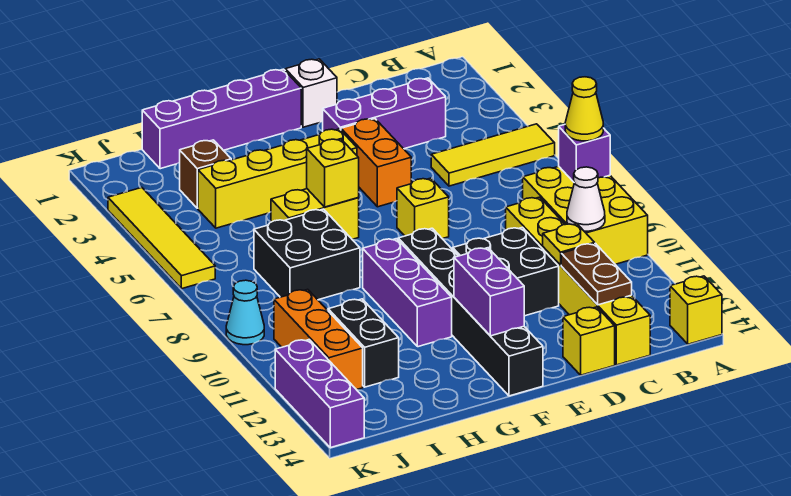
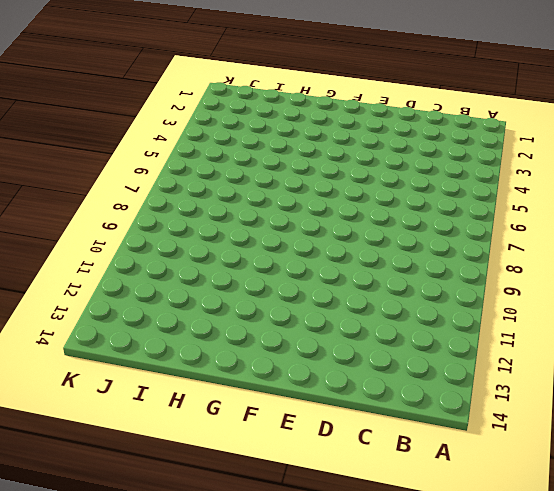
none -> yellow 1x3 tile [431,124,555,186]
none -> yellow 2x3 brick [523,166,648,264]
none -> yellow 1x1 brick [670,276,722,344]

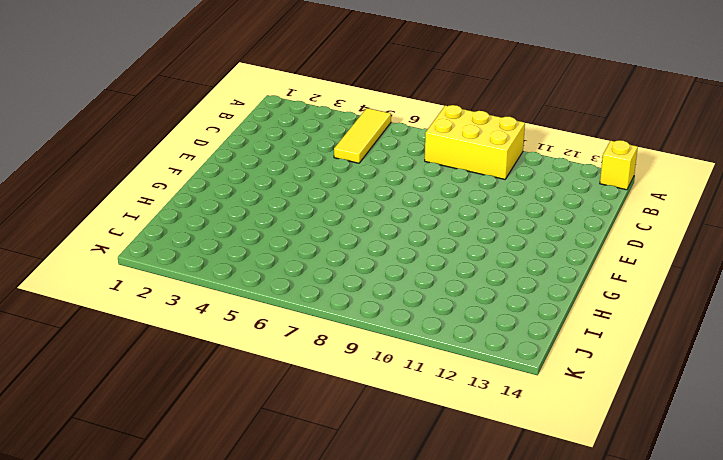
none -> purple 1x3 brick [323,78,446,149]
none -> yellow 1x6 brick [506,197,650,365]
none -> black 2x2 brick [453,227,559,316]

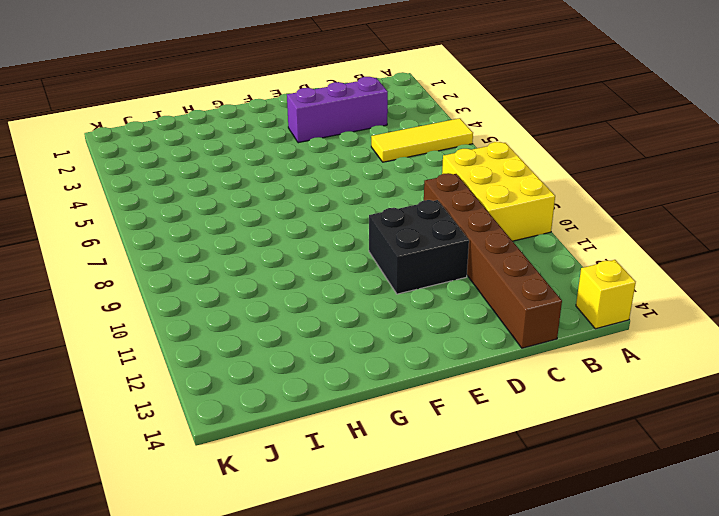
brown 1x6 brick [424,173,562,348] -> yellow 1x6 brick [506,197,650,365]
none -> yellow 1x1 brick [563,307,615,375]
none -> white 1x1 brick [285,59,337,127]
none -> orange 1x2 brick [341,119,411,207]

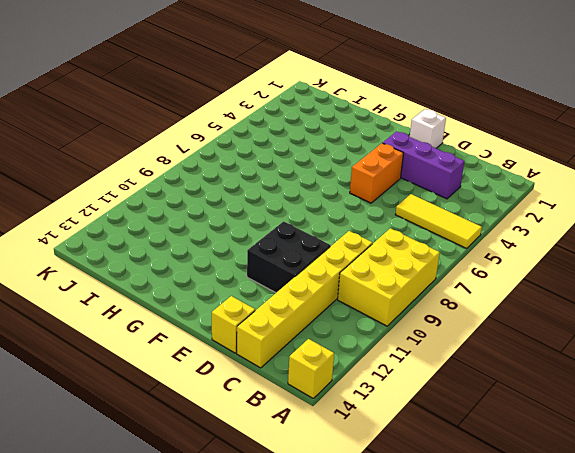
none -> yellow 1x1 brick [397,178,449,239]
none -> purple 1x4 brick [142,69,301,169]
none -> yellow 1x4 brick [198,129,357,228]

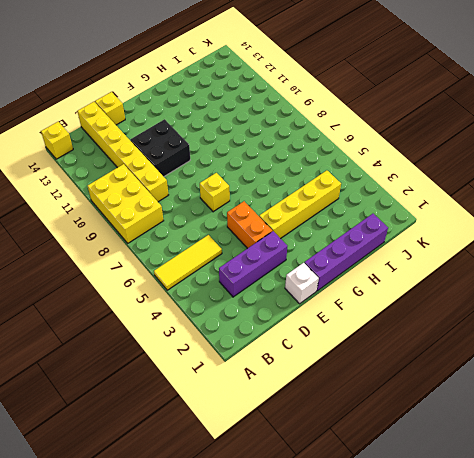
none -> black 1x6 brick [398,228,543,396]
none -> yellow 1x2 brick [271,189,359,239]
none -> purple 1x3 brick [363,239,452,347]

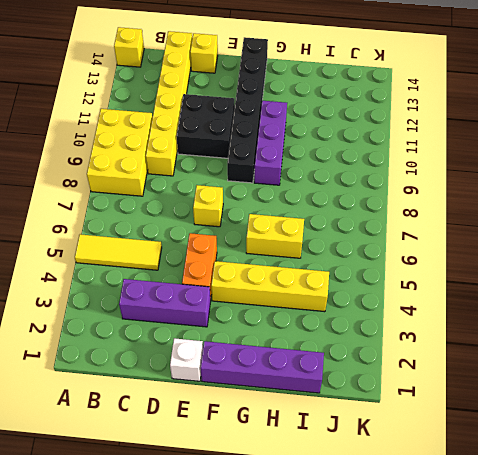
none -> black 2x2 brick [254,209,360,300]
none -> brown 1x1 brick [180,140,231,208]
none -> black 1x2 brick [328,299,399,387]

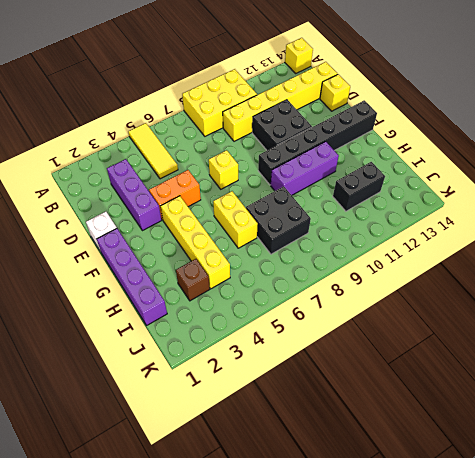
none -> orange 1x3 brick [274,289,363,390]
none -> yellow 1x4 tile [108,188,215,289]
none -> cyan 1x1 cone [226,280,264,345]

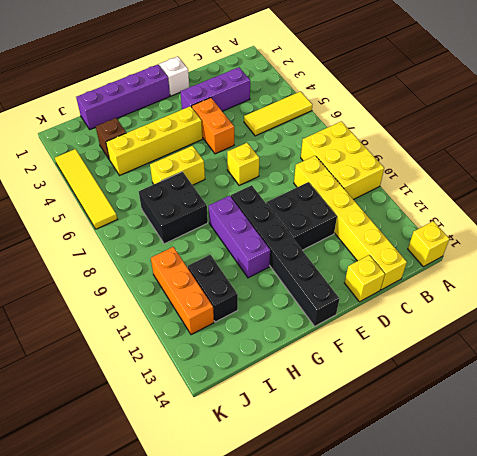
none -> cyan 1x1 cone [226,280,264,345]
none -> purple 1x3 brick [275,340,364,448]
none -> purple 1x1 brick [559,125,610,182]

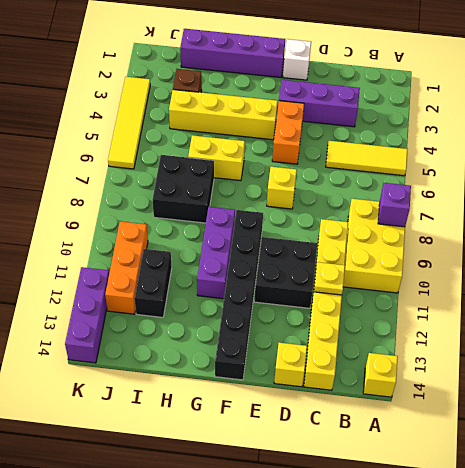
none -> cyan 1x1 cone [226,280,264,345]
none -> white 1x1 cone [567,167,605,231]
none -> brown 1x2 plate [561,243,632,305]

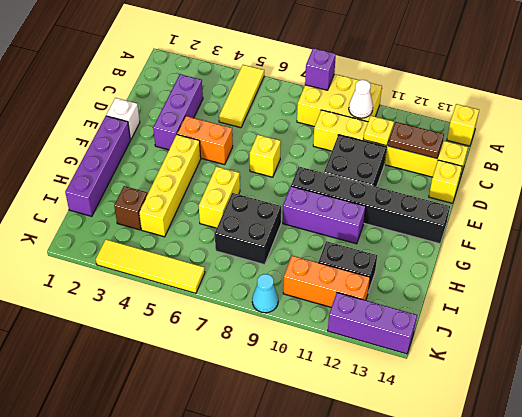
none -> purple 1x2 brick [454,248,524,336]
none -> yellow 1x1 brick [307,139,359,207]
none -> yellow 1x1 cone [565,77,603,141]

